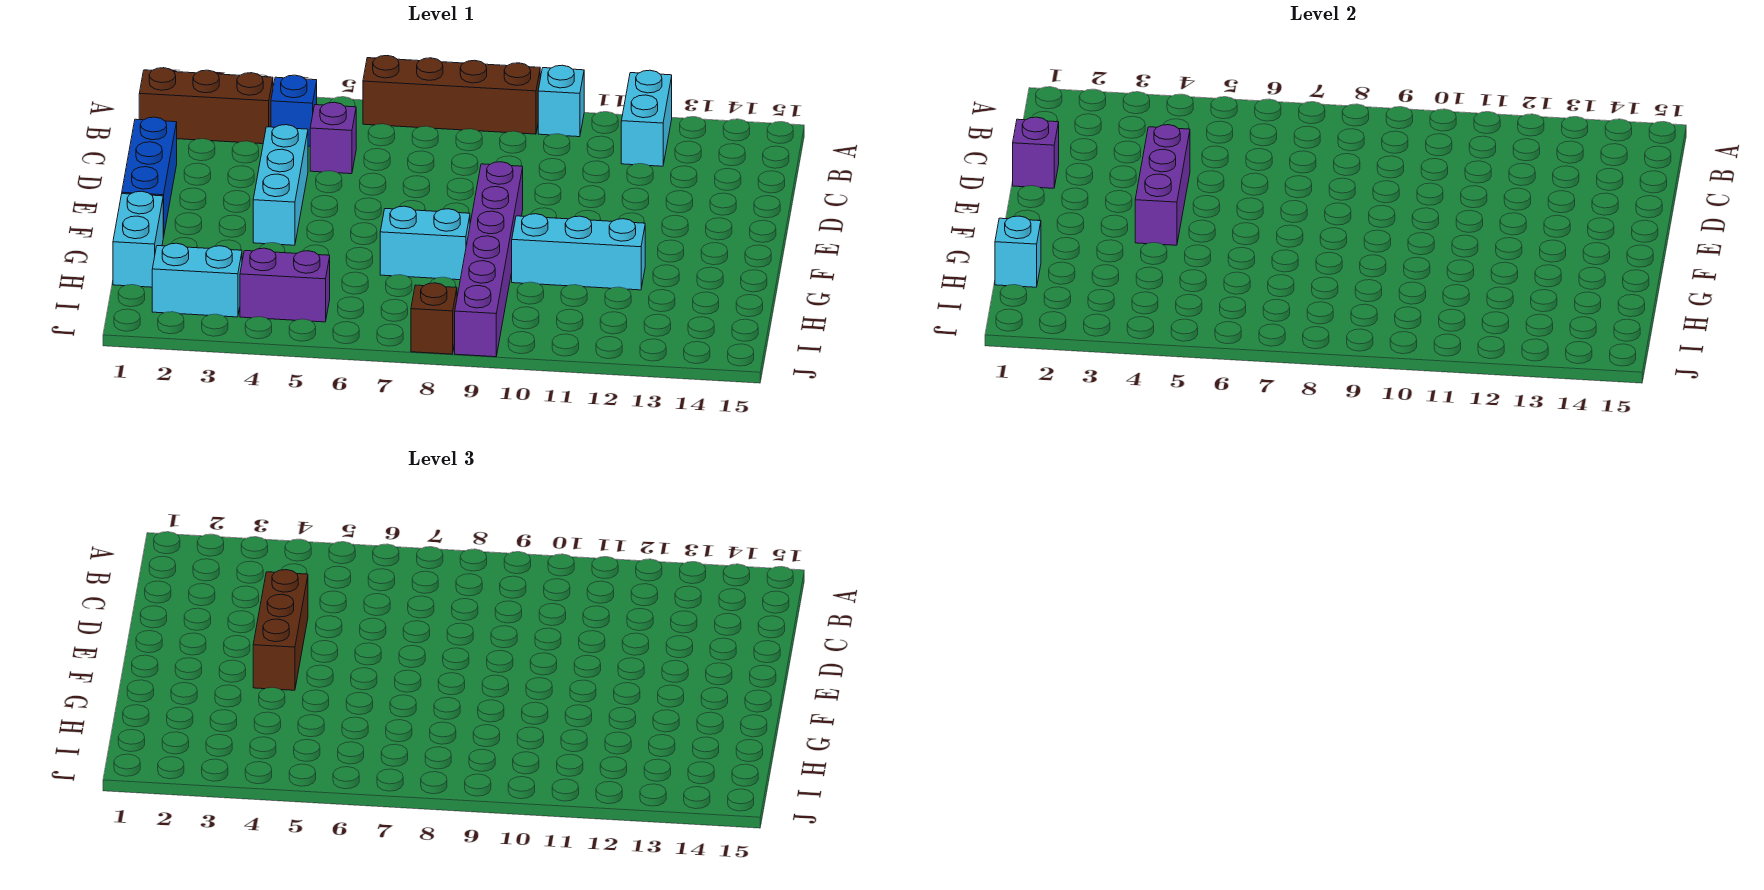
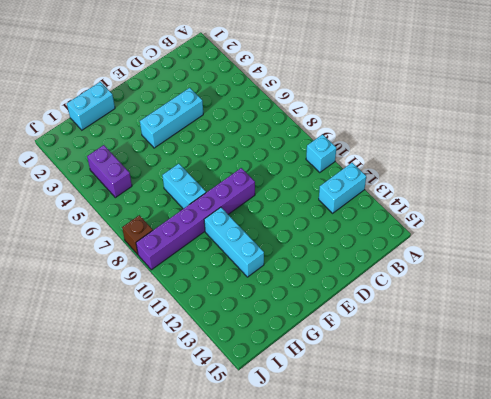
none -> brown 1x4 brick [363,56,540,134]
none -> brown 1x3 brick [139,68,273,144]
none -> blue 1x1 brick [271,75,317,146]

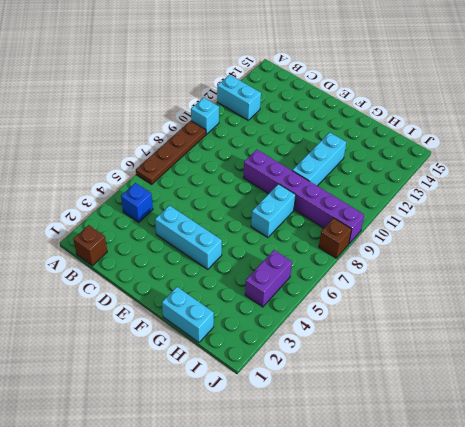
brown 1x4 plate [136,121,206,184] -> brown 1x4 brick [363,56,540,134]
brown 1x1 brick [73,225,107,266] -> brown 1x3 brick [139,68,273,144]
none -> purple 1x1 brick [310,102,356,174]
none -> blue 1x3 brick [122,117,177,238]
none -> cyan 1x2 brick [152,243,242,317]

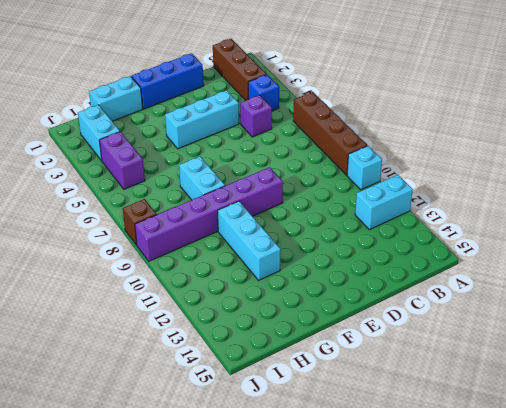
none -> purple 1x1 brick [1013,117,1059,188]
none -> purple 1x3 brick [1135,125,1190,245]
none -> cyan 1x1 brick [995,216,1041,287]

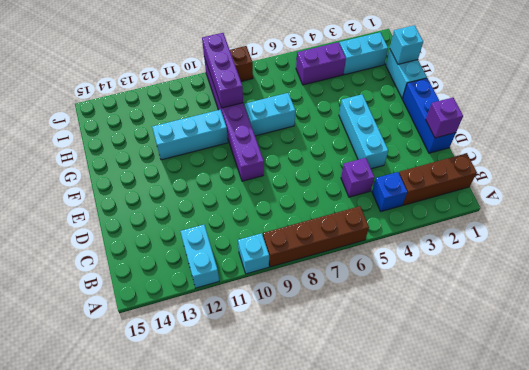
purple 1x3 brick [202,33,243,108] -> purple 1x3 brick moved to [1135,125,1190,245]
none -> brown 1x3 brick [253,570,308,690]

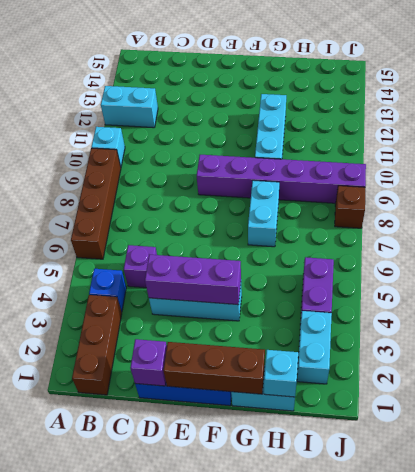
brown 1x3 brick [163,342,265,394] -> brown 1x3 brick moved to [253,570,308,690]

